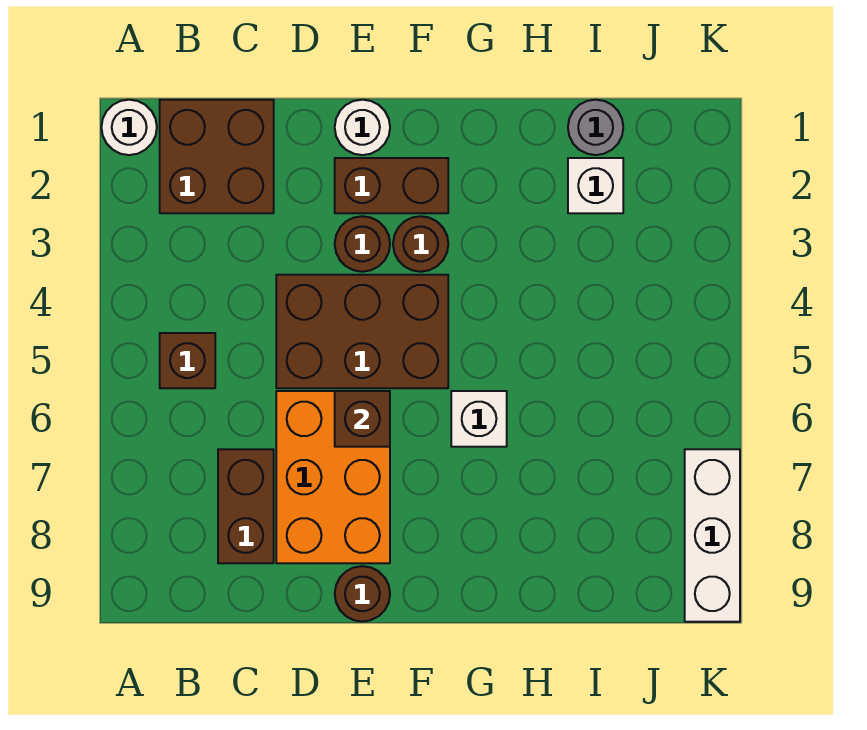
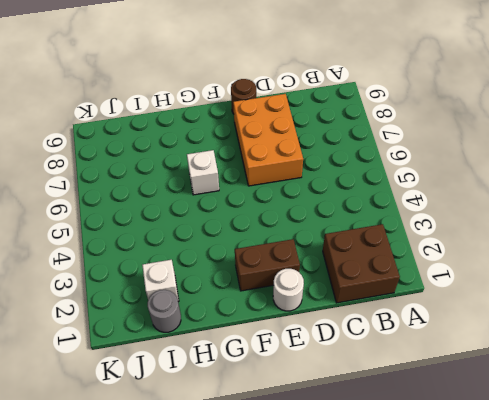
none -> white 1x1 round brick [101,100,157,155]
none -> brown 1x1 brick [160,333,215,388]
none -> brown 1x2 brick [218,449,274,563]

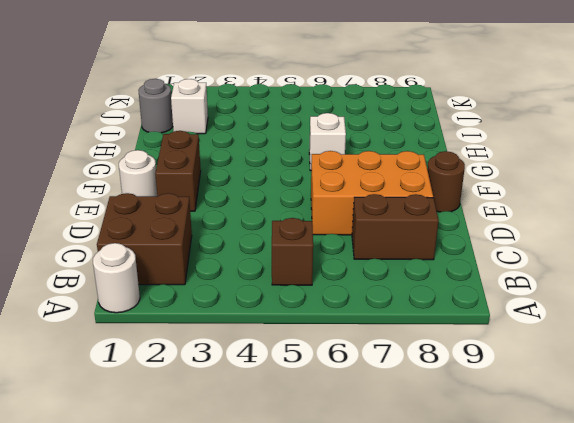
none -> brown 2x3 brick [276,275,448,388]
none -> brown 1x1 round brick [335,216,390,272]
none -> brown 1x1 round brick [393,216,448,272]

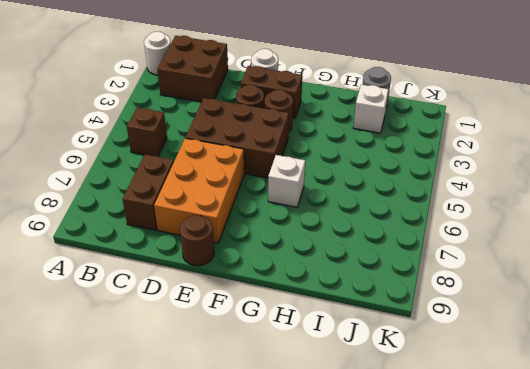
none -> white 1x3 brick [685,449,740,622]
none -> brown 1x1 brick [335,391,390,447]

